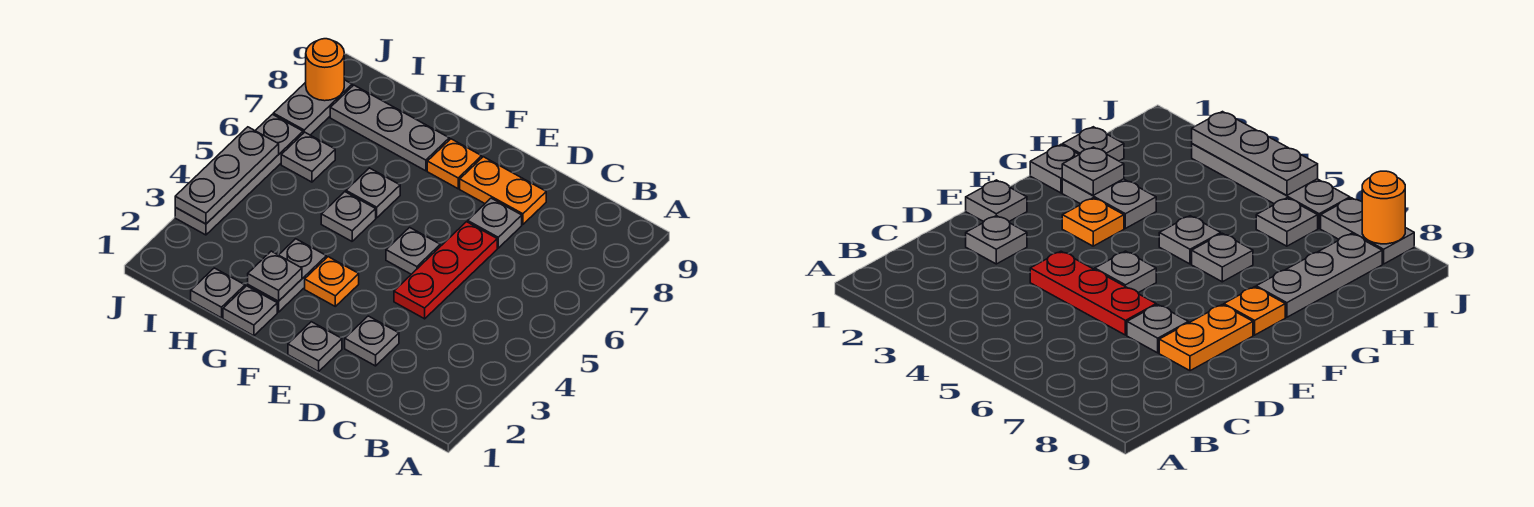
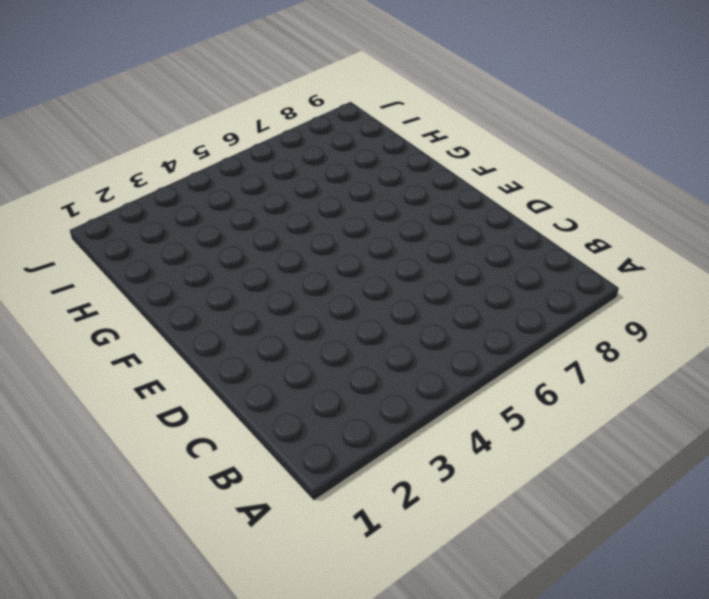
none -> grey 1x1 plate [345,316,399,366]
none -> red 1x3 plate [394,222,497,319]
none -> grey 1x1 plate [468,198,522,248]

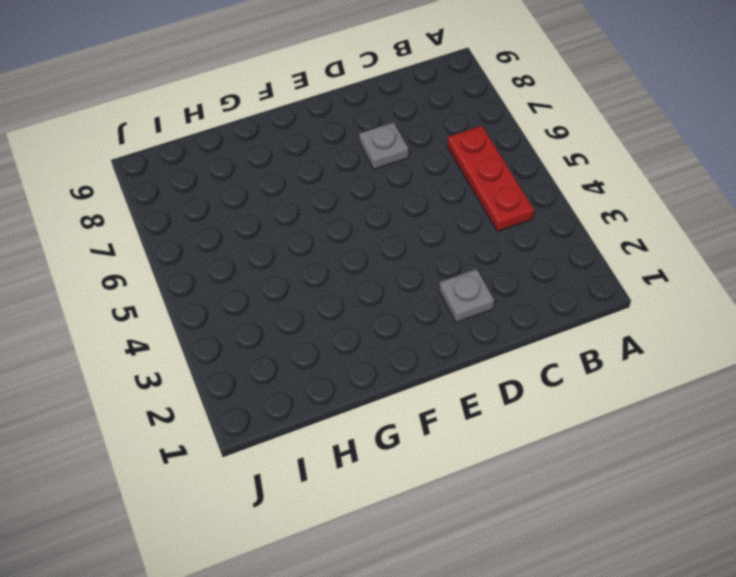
red 1x3 plate [447,126,534,232] -> red 1x3 plate moved to [394,222,497,319]
none -> orange 1x2 plate [460,157,546,224]
none -> grey 1x1 plate [288,322,342,372]
none -> grey 1x1 plate [386,227,440,274]

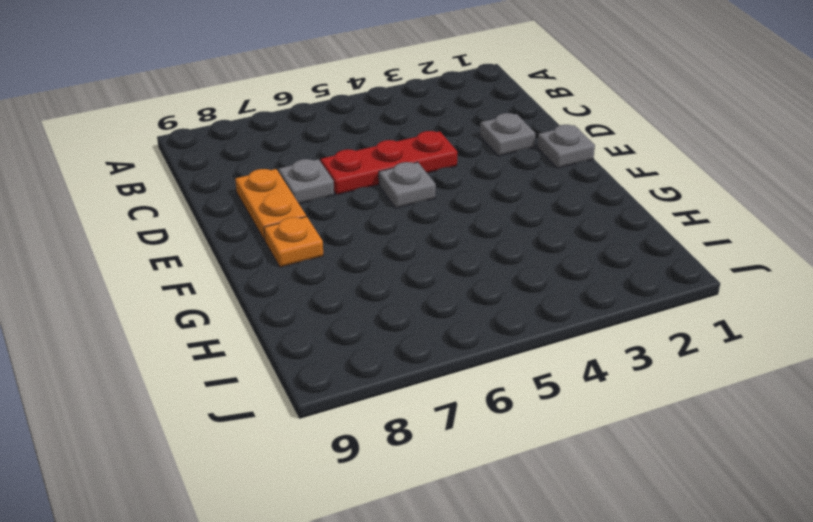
none -> orange 1x1 plate [305,257,359,306]
none -> grey 1x1 plate [223,286,277,336]
none -> grey 1x2 plate [248,239,326,312]

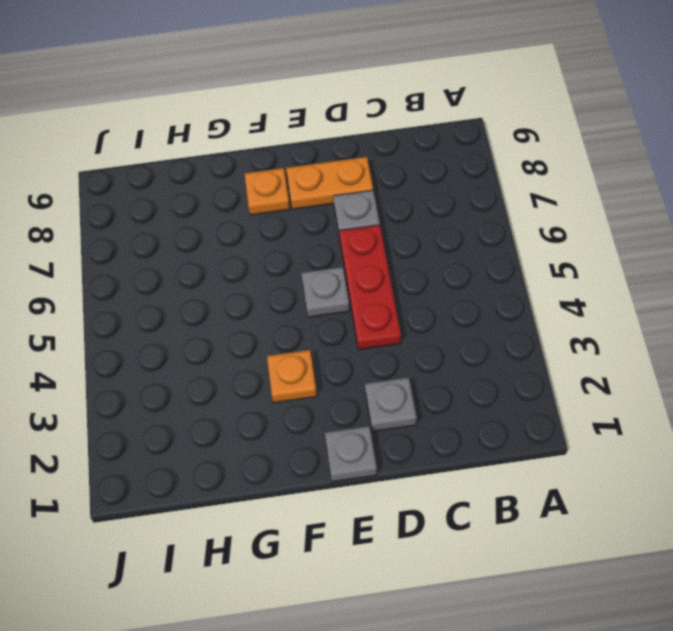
none -> grey 1x1 plate [223,286,277,336]
none -> grey 1x2 plate [248,239,326,312]
none -> grey 1x1 plate [321,192,376,241]

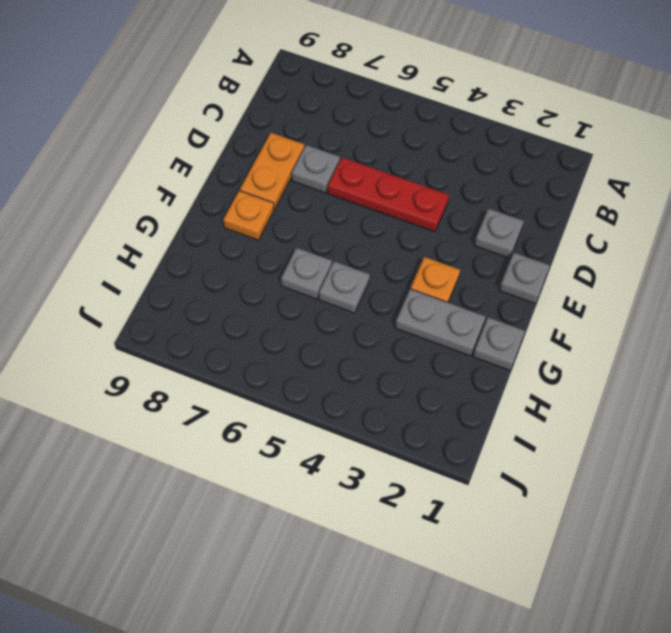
none -> grey 1x1 plate [386,227,440,274]
none -> grey 1x3 plate [330,85,449,171]
none -> grey 1x1 plate [191,268,245,318]

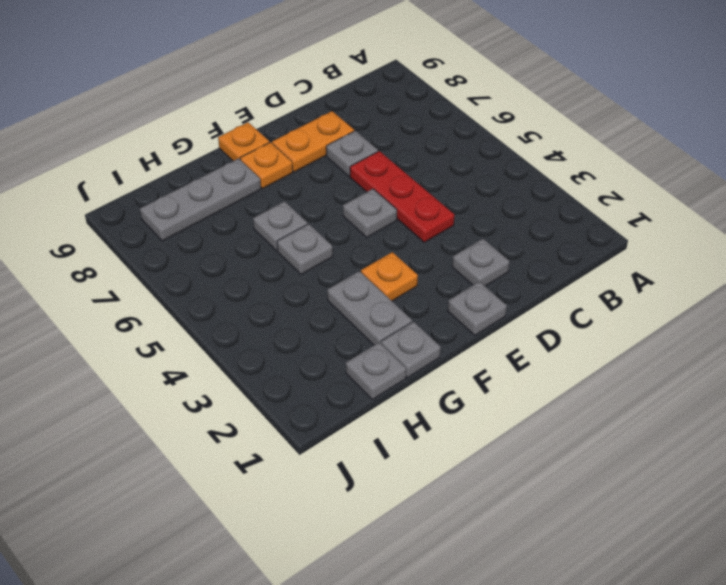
orange 1x1 plate [218,122,269,161] -> none
none -> grey 1x1 plate [281,132,335,182]
none -> grey 1x4 plate [175,114,303,235]
none -> grey 1x2 plate [273,80,352,135]

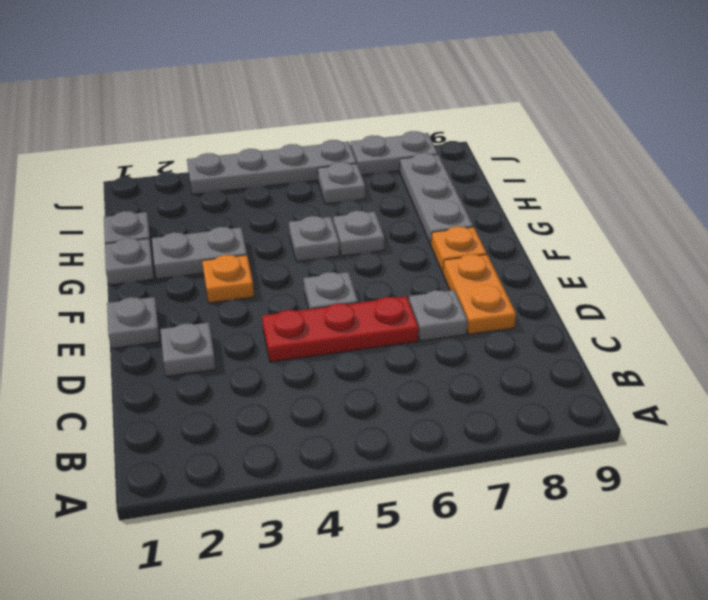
none -> grey 1x1 plate [248,251,302,301]
none -> grey 1x3 plate [175,127,279,224]
none -> orange 1x1 round brick [306,39,344,101]

